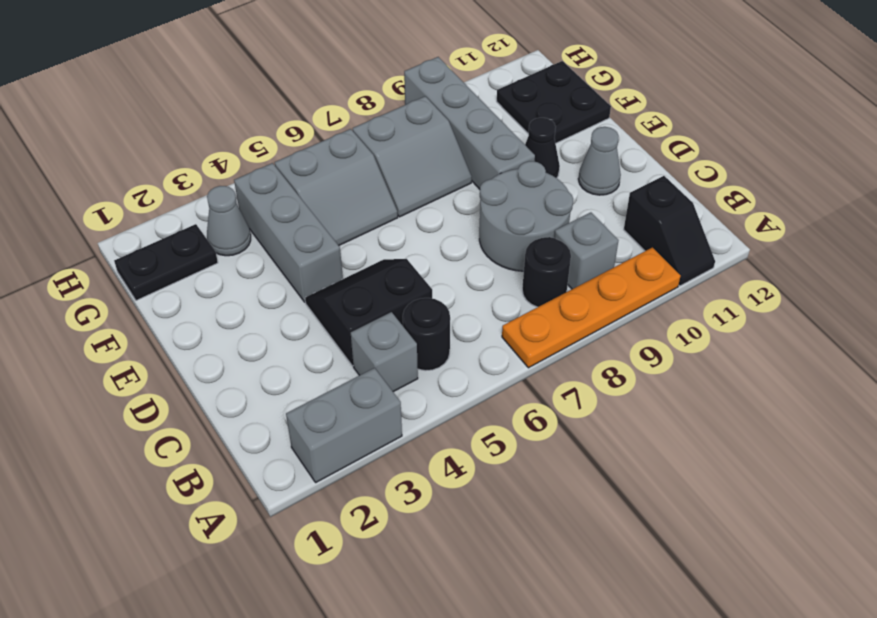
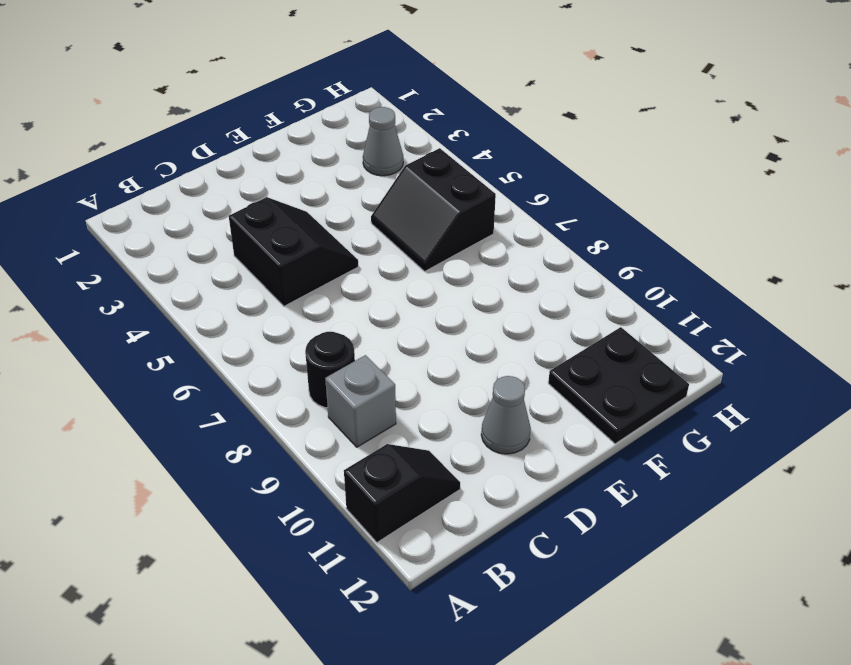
black 1x2 slope [344,444,460,542] -> black 1x2 slope turned to [624,176,715,286]
black 2x2 slope [371,148,496,271] -> grey 2x2 slope [275,129,398,245]
none -> grey 1x2 brick [286,368,402,482]
none -> orange 1x4 plate [502,247,680,368]
none -> grey 1x1 brick [351,312,418,392]

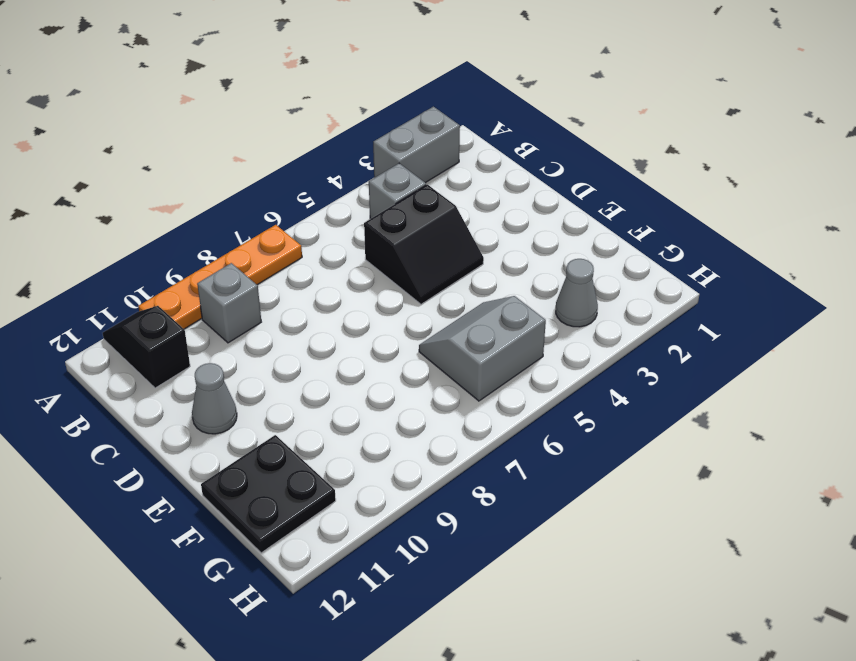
none -> black 1x1 round brick [403,298,450,371]
none -> black 1x1 round brick [522,237,571,307]
none -> grey 2x2 round brick [479,161,573,271]

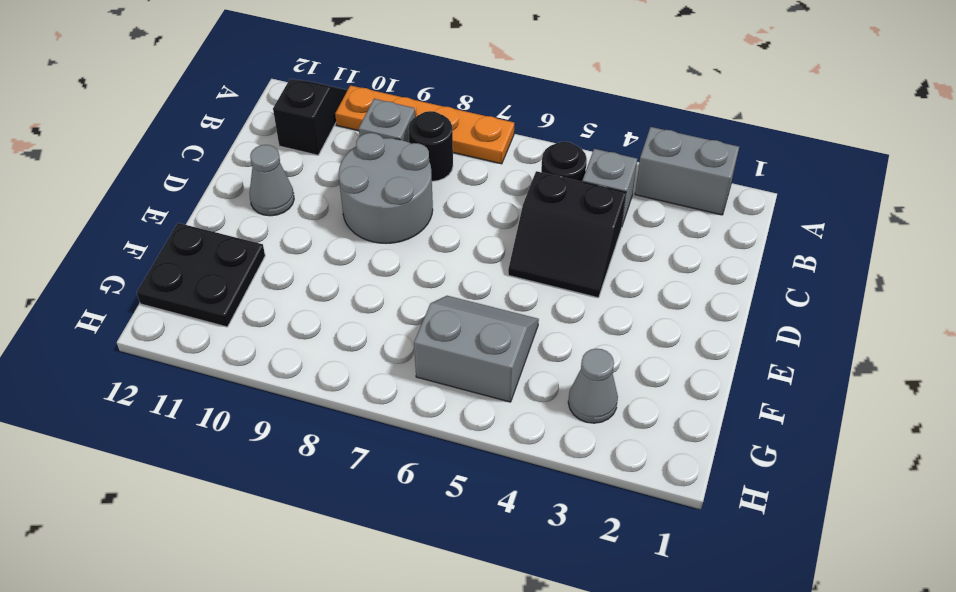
none -> grey 1x3 brick [234,163,343,302]
none -> grey 1x4 brick [404,57,535,189]
none -> black 1x1 cone [525,118,560,178]

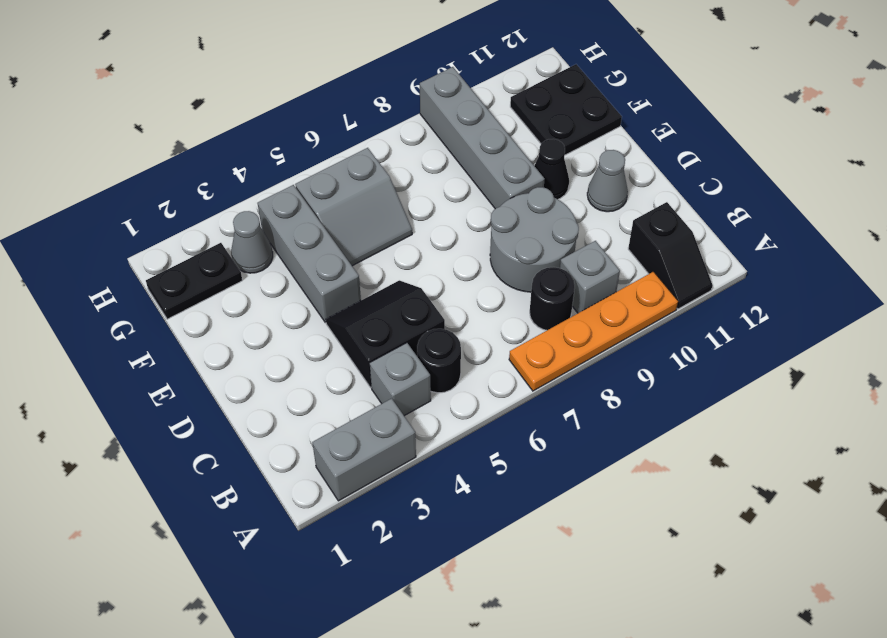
none -> grey 2x2 slope [353,96,472,217]

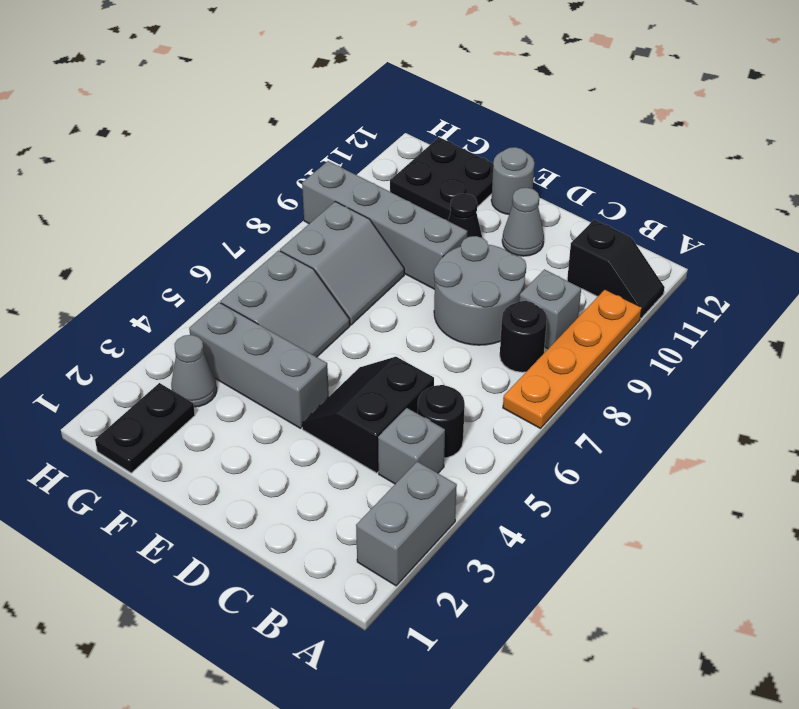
grey 1x1 round brick [491,147,535,214] -> none

